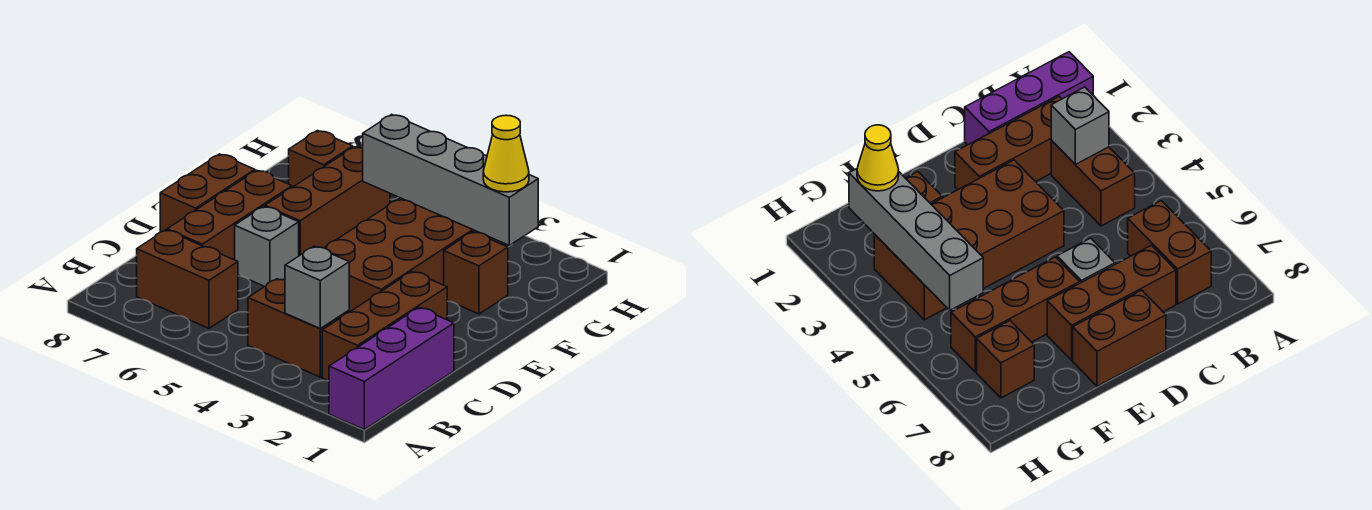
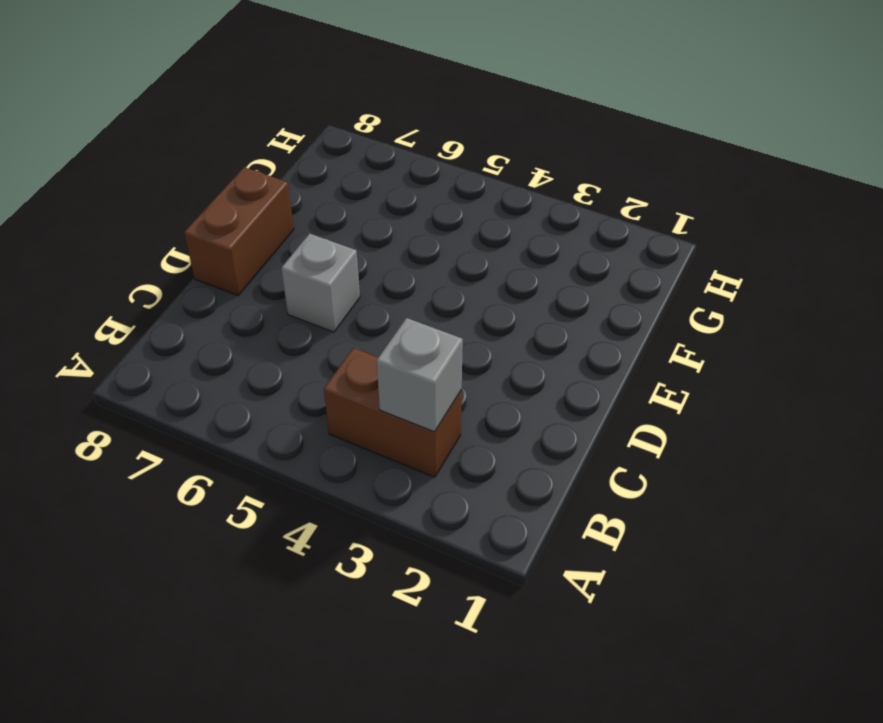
none -> purple 1x3 brick [329,308,454,429]
none -> brown 1x3 brick [322,272,447,381]
none -> brown 1x2 brick [137,230,238,328]

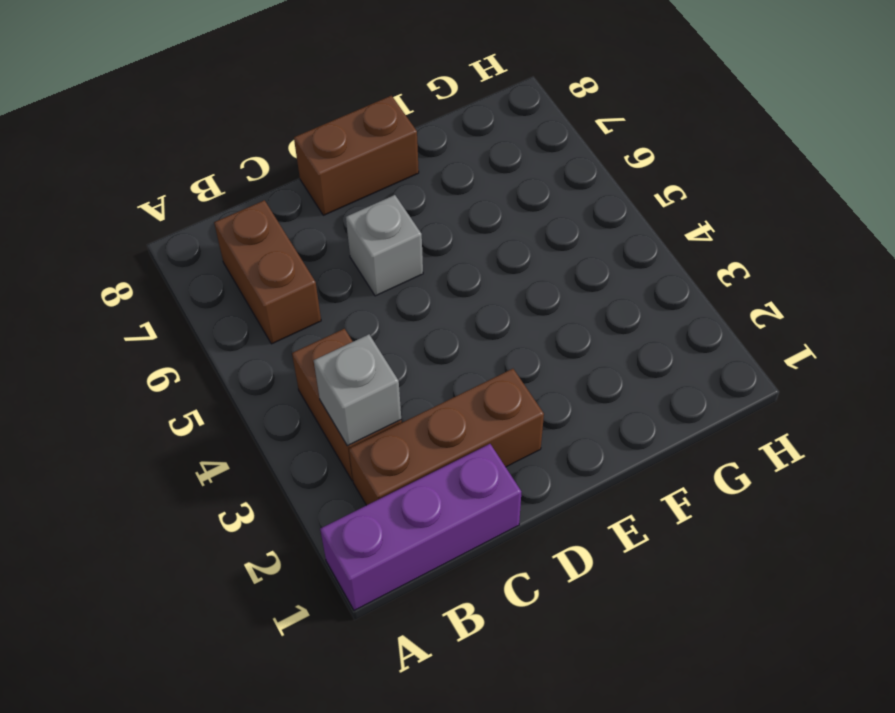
none -> brown 1x3 brick [167,170,292,260]
none -> brown 2x4 brick [324,198,501,312]
none -> brown 1x3 brick [265,147,390,256]

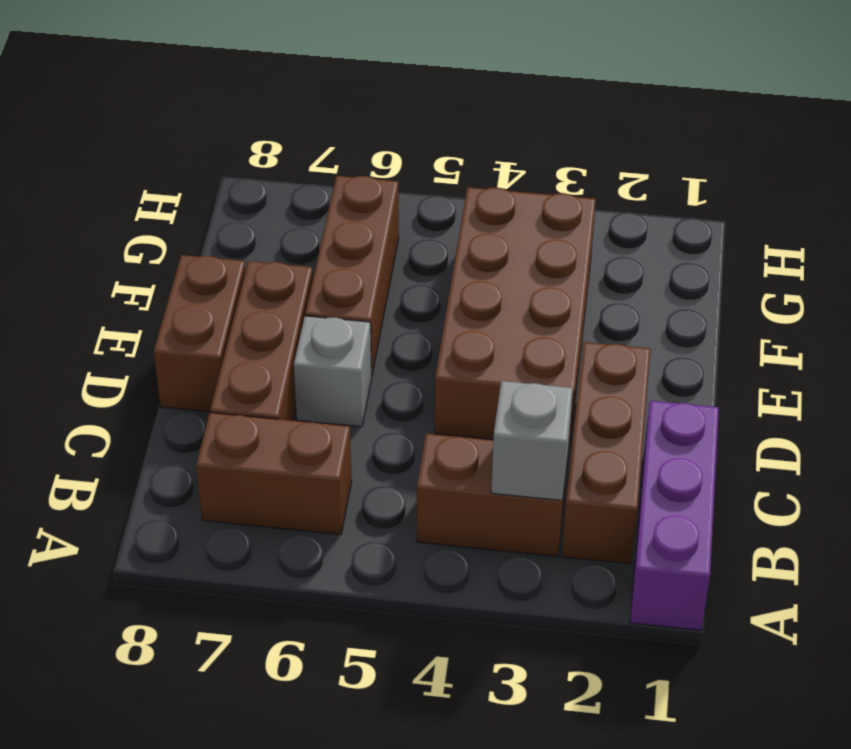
none -> brown 1x1 brick [444,232,508,314]
none -> brown 1x1 brick [289,131,353,187]
none -> grey 1x4 brick [363,114,538,245]

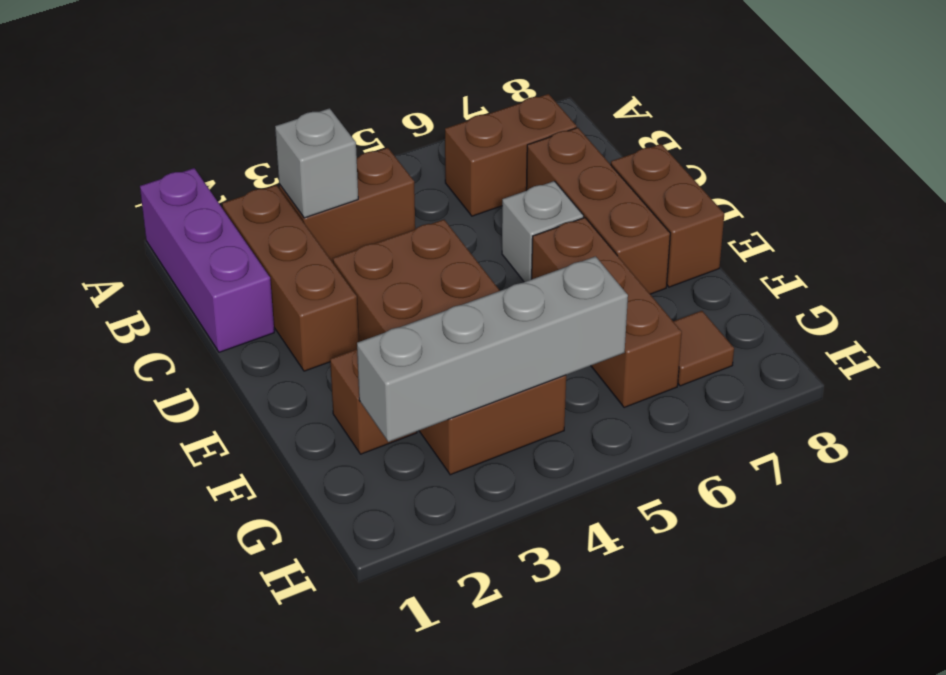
brown 1x1 tile [673,311,734,386] -> brown 1x1 brick [289,131,353,187]
none -> yellow 1x1 cone [483,115,529,192]

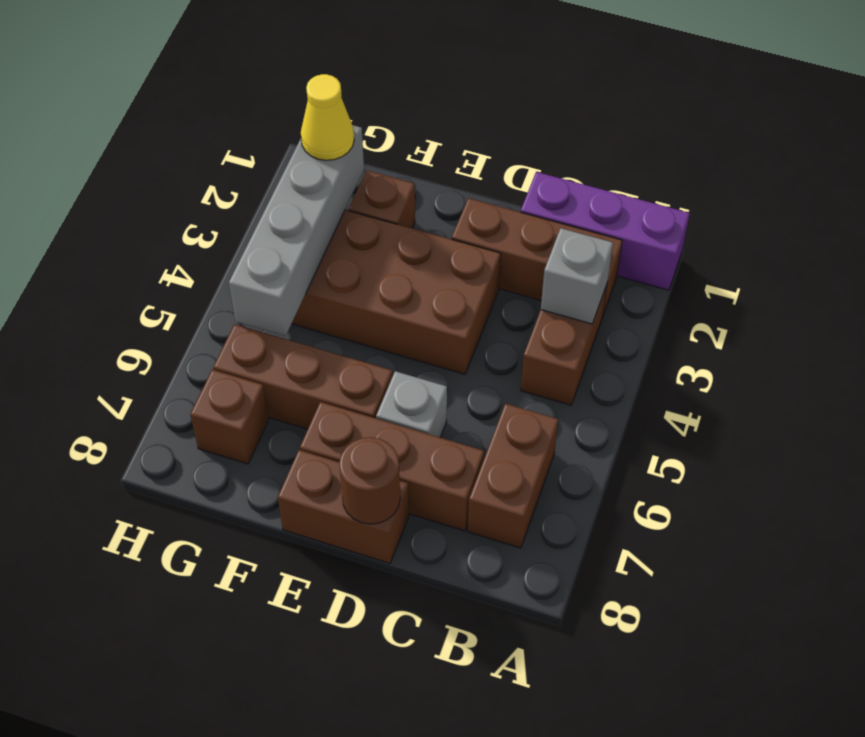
brown 1x1 round brick [339,437,400,524] -> none

